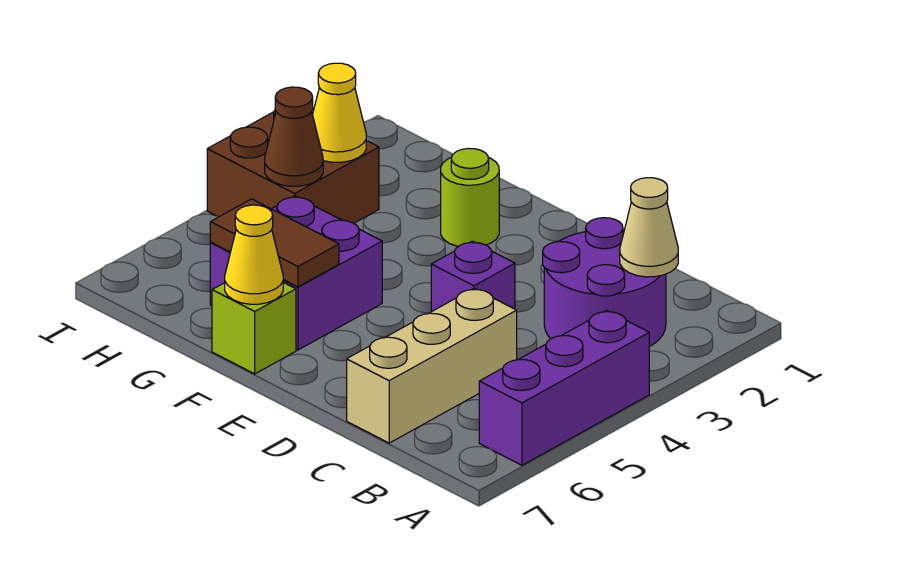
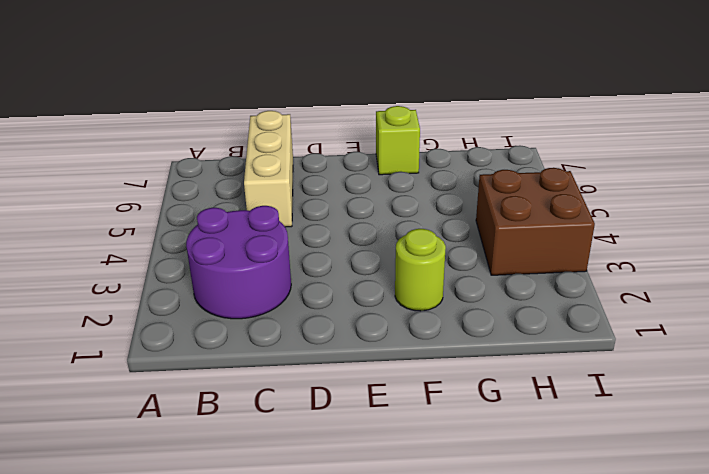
none -> purple 1x3 brick [479,311,649,465]
none -> purple 1x1 brick [431,241,515,312]
none -> purple 2x2 brick [210,196,382,350]

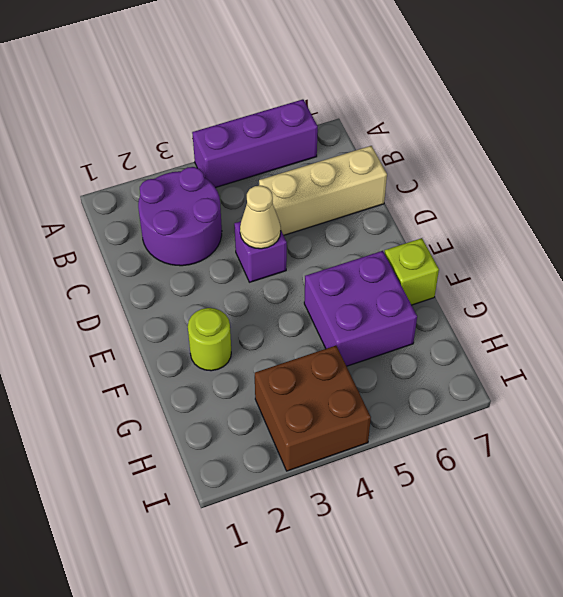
tan 1x1 cone [240,186,281,249] -> tan 1x1 cone moved to [620,178,678,277]
none -> brown 1x2 tile [210,199,339,287]
none -> yellow 1x1 cone [225,205,283,304]
none -> yellow 1x1 cone [313,63,366,162]

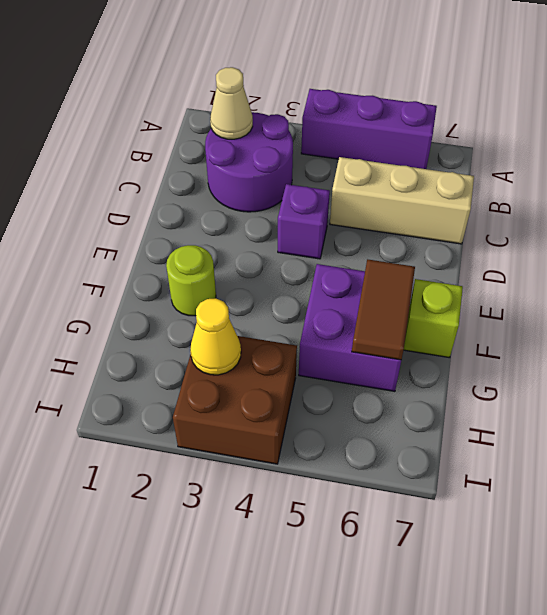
none -> yellow 1x1 cone [225,205,283,304]
none -> brown 1x1 cone [265,87,323,186]

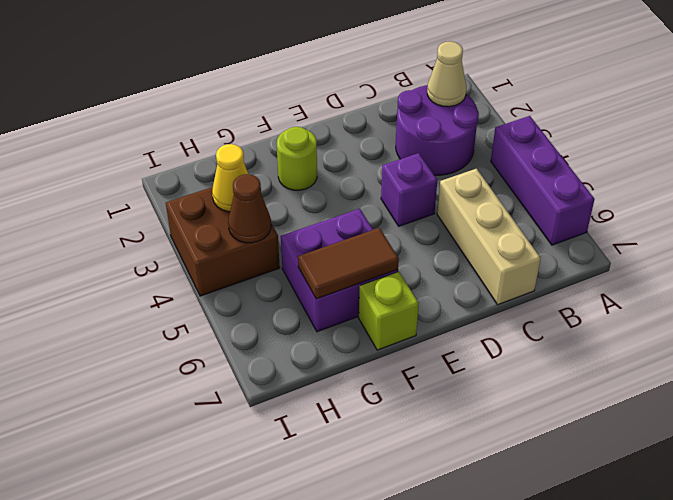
none -> yellow 1x1 cone [225,205,283,304]

